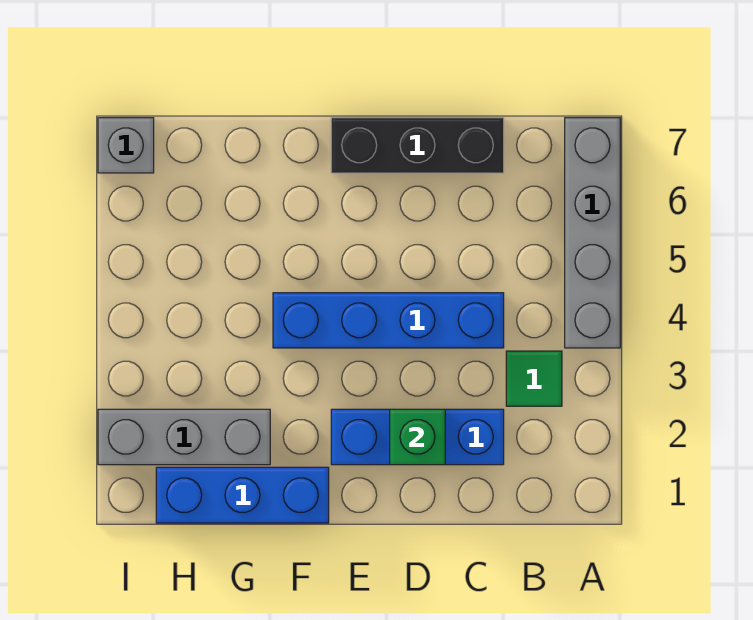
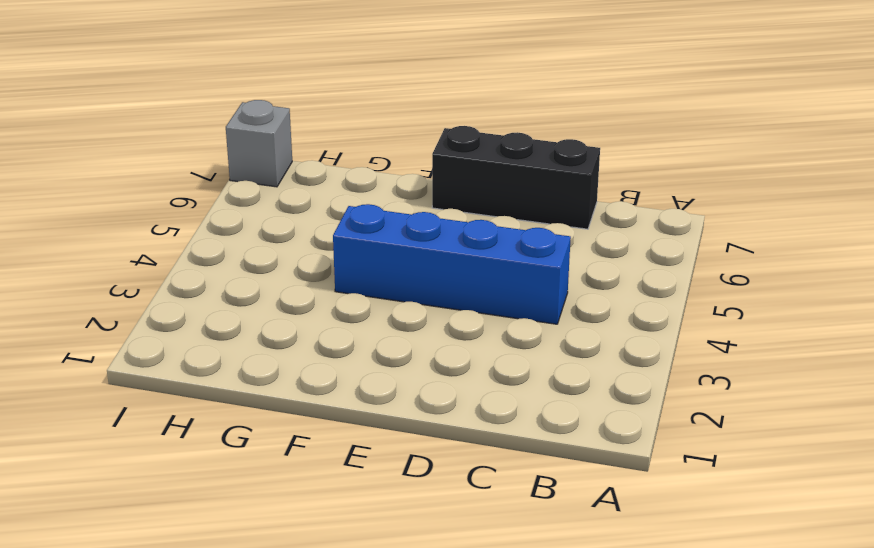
none -> grey 1x4 brick [565,118,620,348]
none -> green 1x1 tile [506,351,562,406]

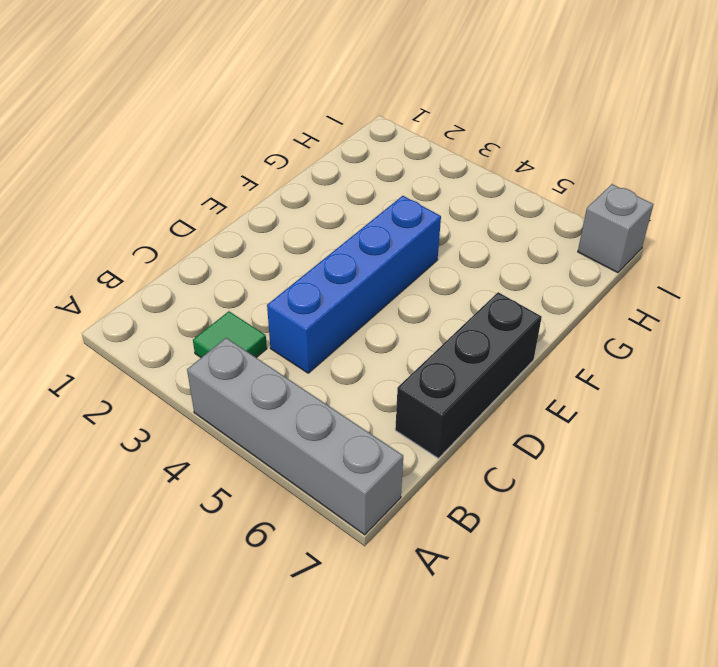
none -> blue 1x3 brick [331,409,504,465]
none -> blue 1x3 brick [156,467,329,523]

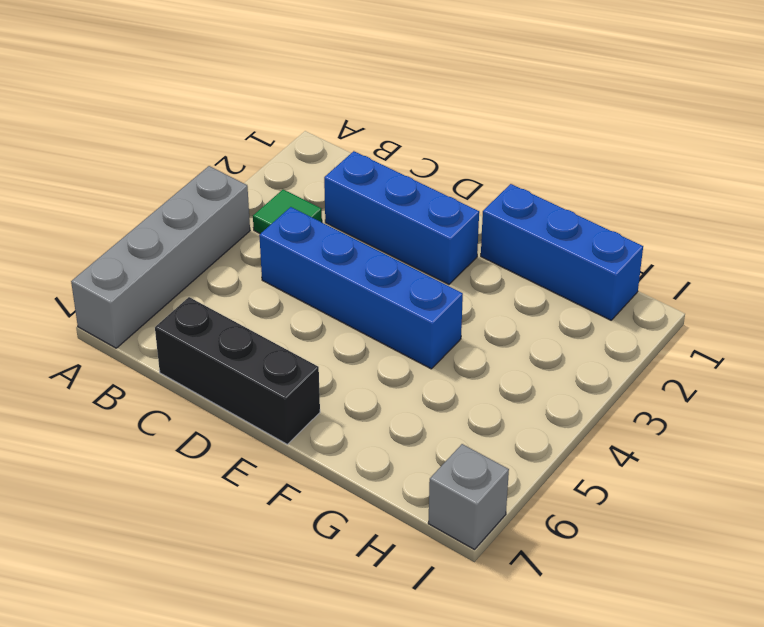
none -> grey 1x3 brick [98,409,270,465]
none -> green 1x1 brick [390,409,445,465]

